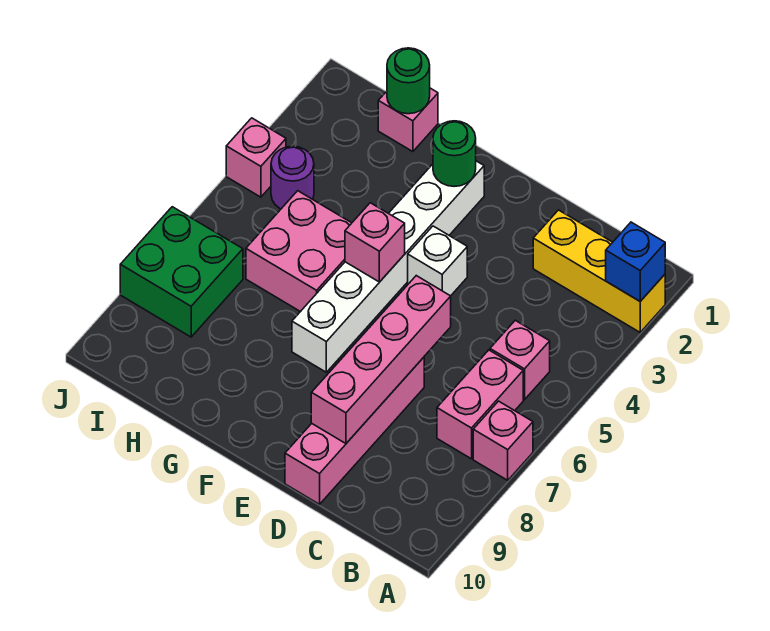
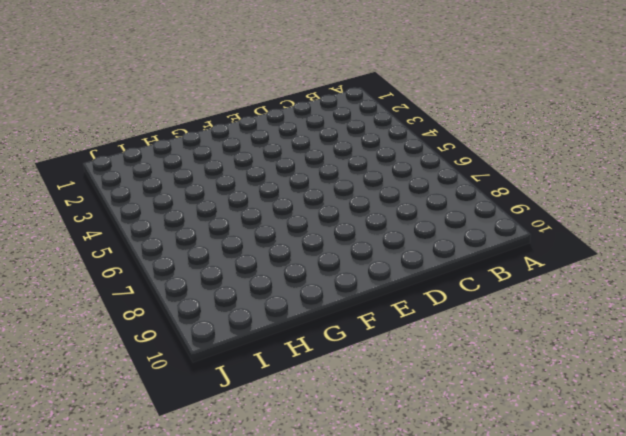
none -> yellow 1x3 brick [533,210,665,332]
none -> pink 1x1 brick [473,401,533,480]
none -> pink 1x1 brick [490,320,550,400]

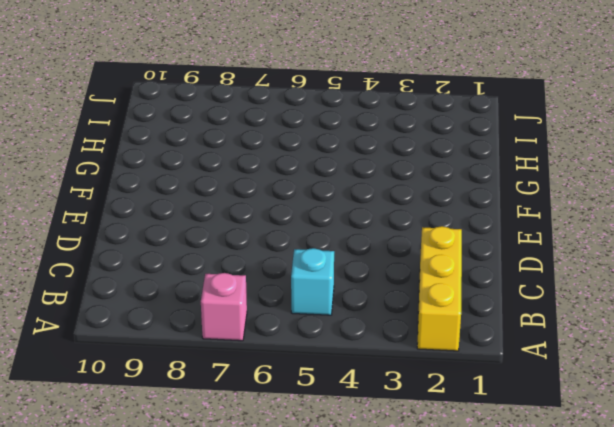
cyan 1x1 brick [291,248,334,315] -> pink 1x1 brick [490,320,550,400]
none -> pink 1x2 brick [437,350,523,459]
none -> pink 1x4 brick [285,357,424,504]
none -> white 1x1 brick [408,226,467,296]

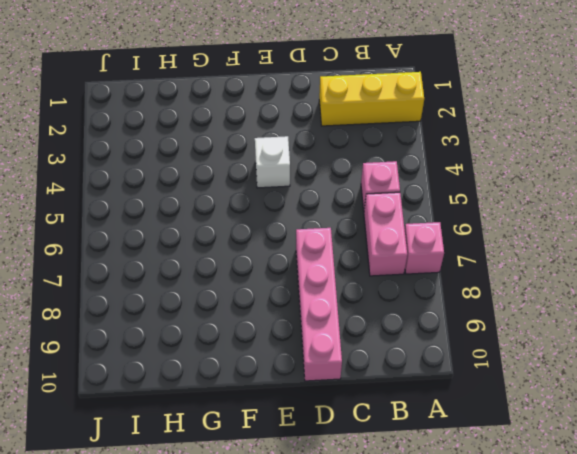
none -> white 1x6 brick [292,161,484,372]
none -> pink 2x2 brick [246,191,351,312]
none -> pink 1x1 brick [378,88,438,152]

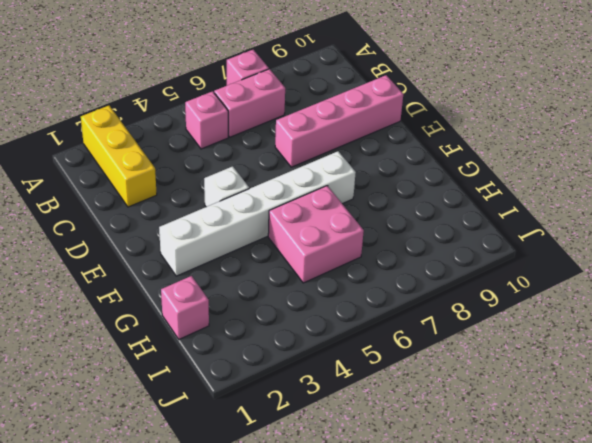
none -> purple 1x1 round brick [271,146,314,209]
none -> green 2x2 brick [120,207,243,337]
none -> pink 1x1 brick [226,118,286,197]

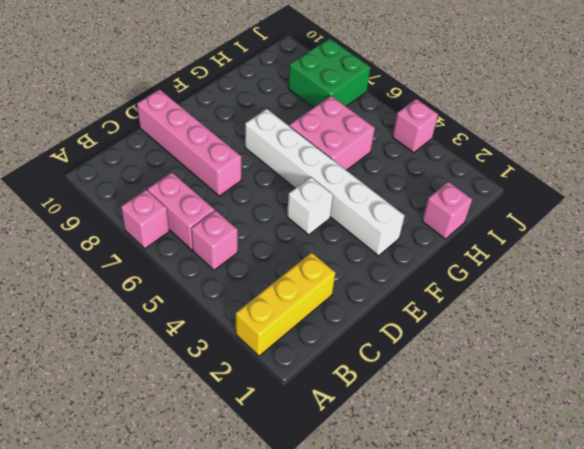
none -> purple 1x1 round brick [271,146,314,209]
none -> blue 1x1 brick [606,222,665,301]
none -> pink 1x4 brick [311,276,451,443]

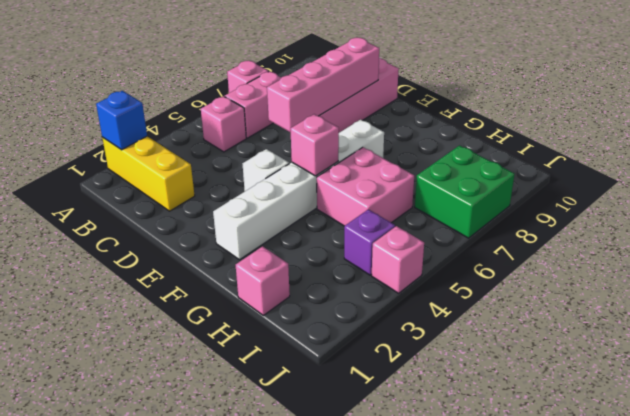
purple 1x1 brick [344,209,395,275] -> purple 1x1 round brick [271,146,314,209]
none -> green 1x1 round brick [433,121,476,187]
none -> green 1x1 round brick [387,48,430,114]

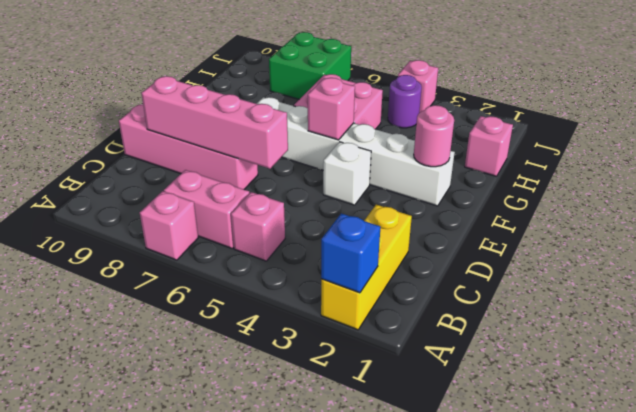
pink 1x1 round brick [414,105,454,167] -> green 1x1 round brick [433,121,476,187]
none -> green 1x1 round brick [387,48,430,114]

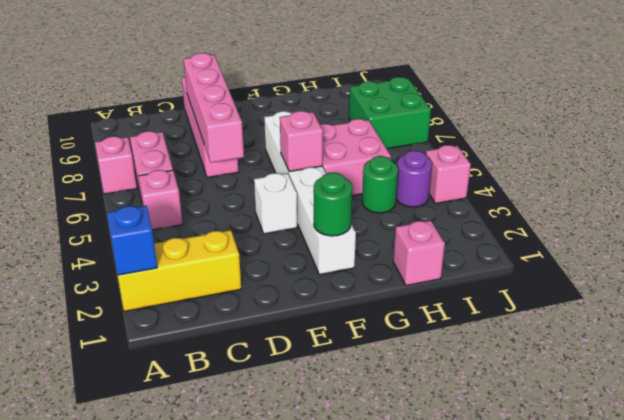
green 1x1 round brick [362,156,398,213] -> green 1x1 round brick moved to [387,48,430,114]

